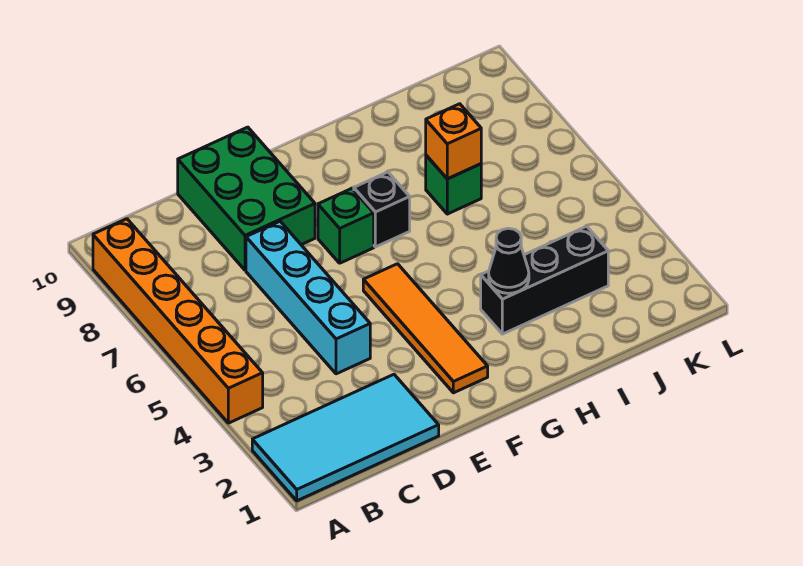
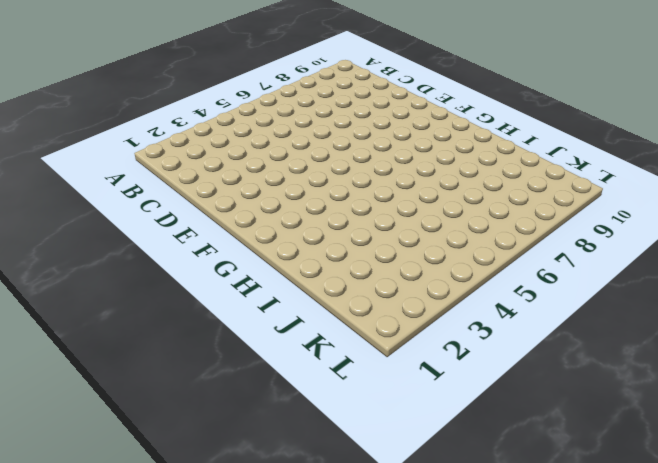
none -> cyan 2x4 tile [252,374,439,501]
none -> orange 1x6 brick [93,219,263,423]

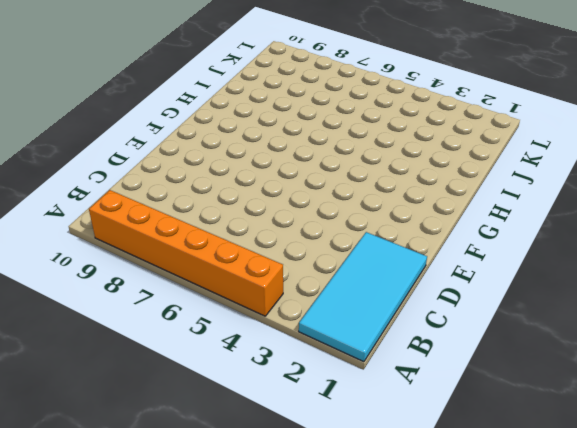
none -> cyan 1x4 brick [246,221,370,374]
none -> green 2x3 brick [178,127,315,270]

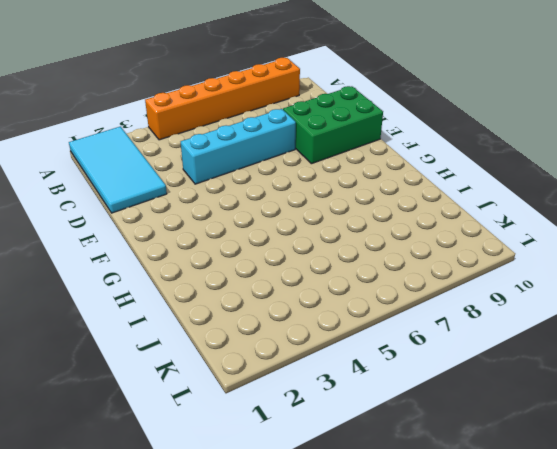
none -> orange 1x4 tile [363,264,488,393]
none -> green 1x1 brick [318,189,374,263]

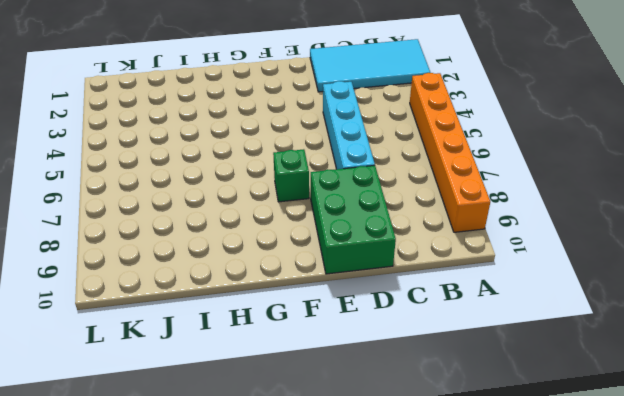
none -> orange 1x4 tile [363,264,488,393]
none -> black 1x1 brick [354,172,410,247]

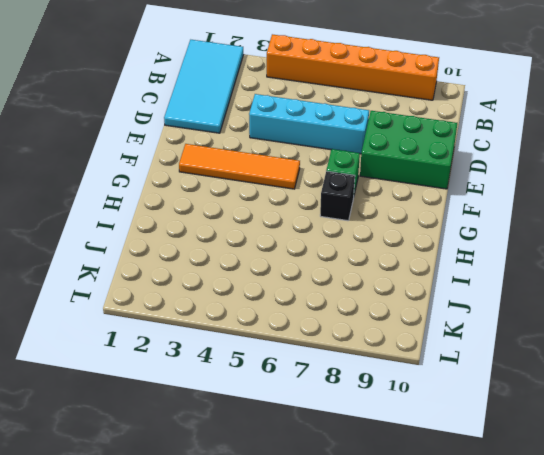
none -> black 1x3 brick [481,226,608,334]
none -> green 1x1 brick [426,155,481,214]

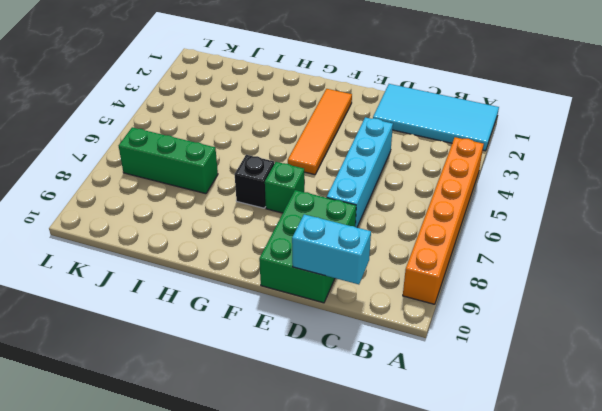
cyan 1x2 brick [292,214,371,284] -> none
green 1x3 brick [119,127,218,194] -> green 1x1 brick [426,155,481,214]
none -> black 1x3 brick [481,226,608,334]
none -> black 1x1 cone [489,228,529,293]

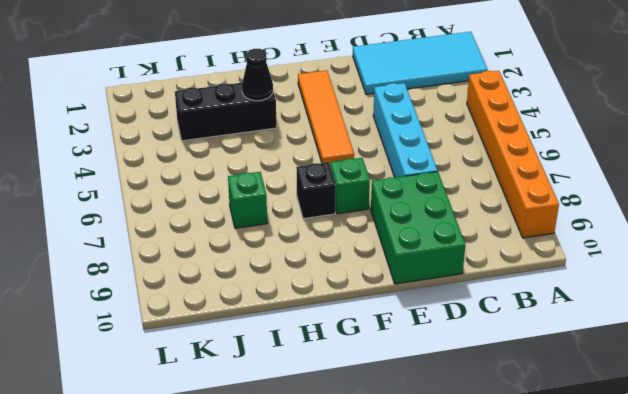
none -> orange 1x1 brick [426,104,481,179]

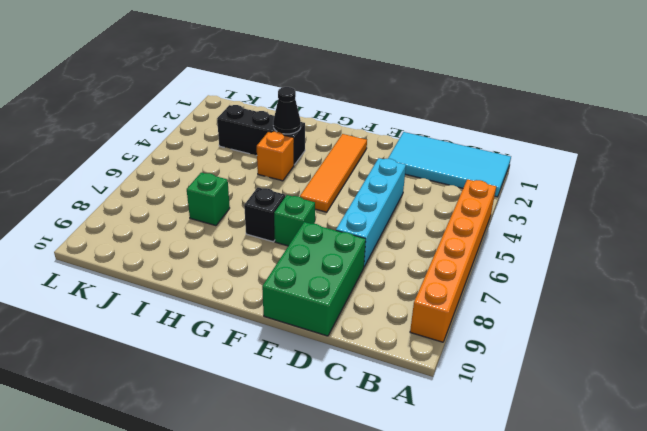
orange 1x1 brick [257,132,294,181] -> orange 1x1 brick moved to [426,104,481,179]

